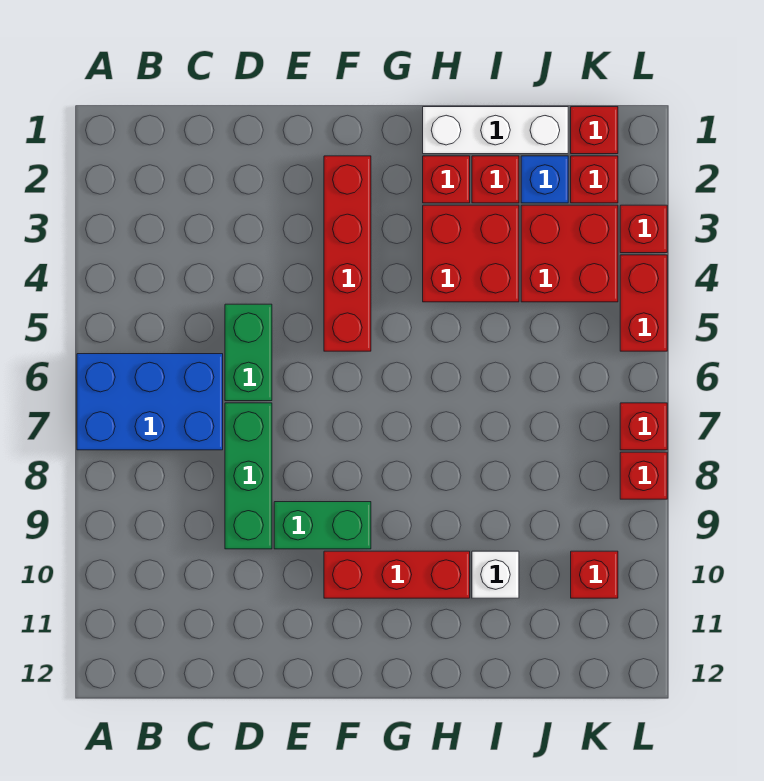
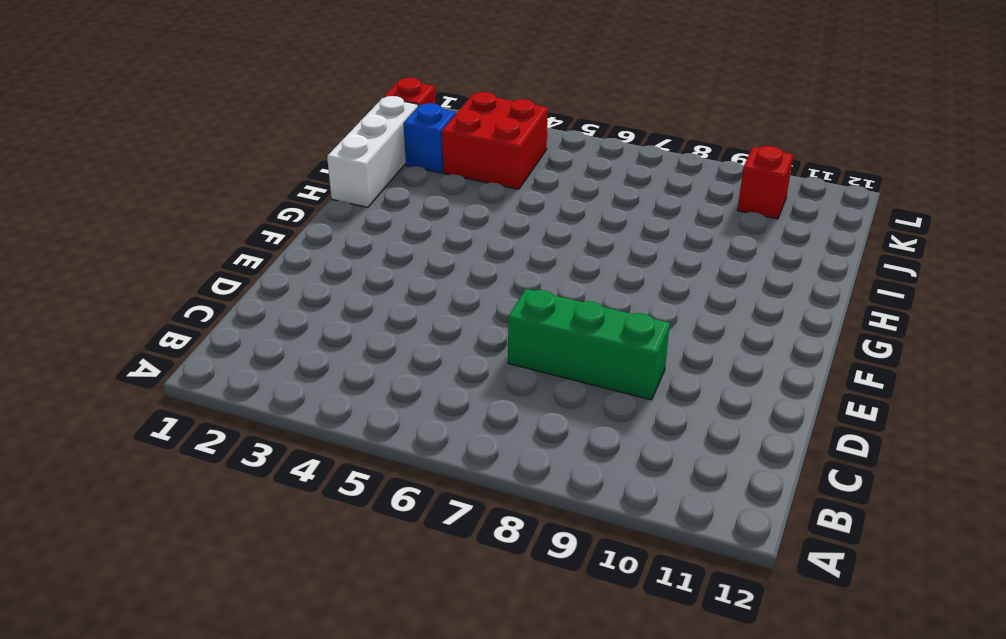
none -> blue 2x3 brick [77,354,223,450]
none -> green 1x2 brick [225,304,272,401]
none -> green 1x2 brick [274,502,371,549]

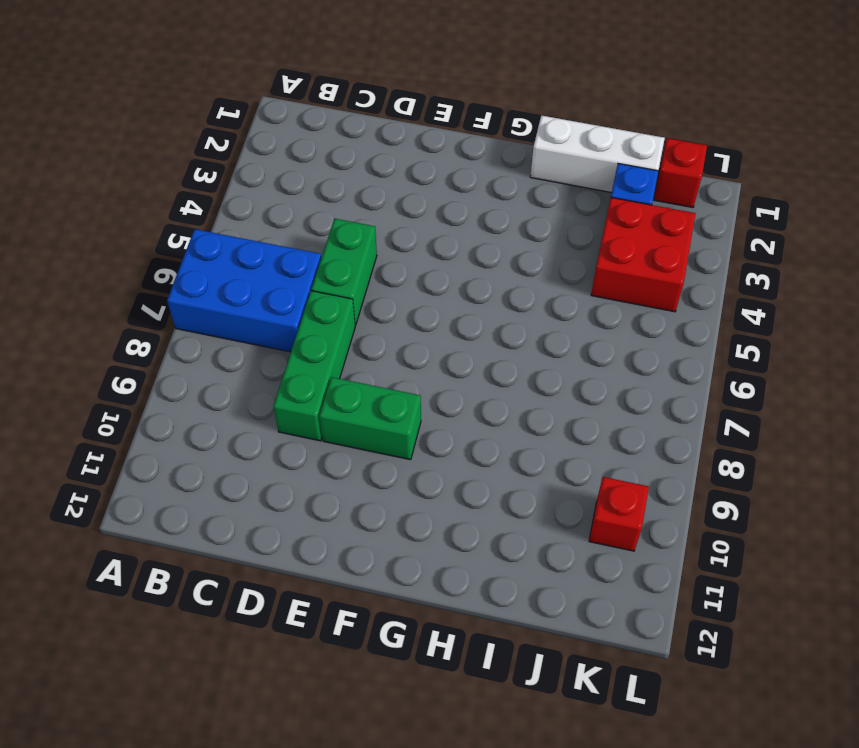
none -> red 1x4 brick [324,156,371,351]
none -> red 1x3 brick [324,551,470,598]
none -> red 1x1 brick [423,156,470,203]

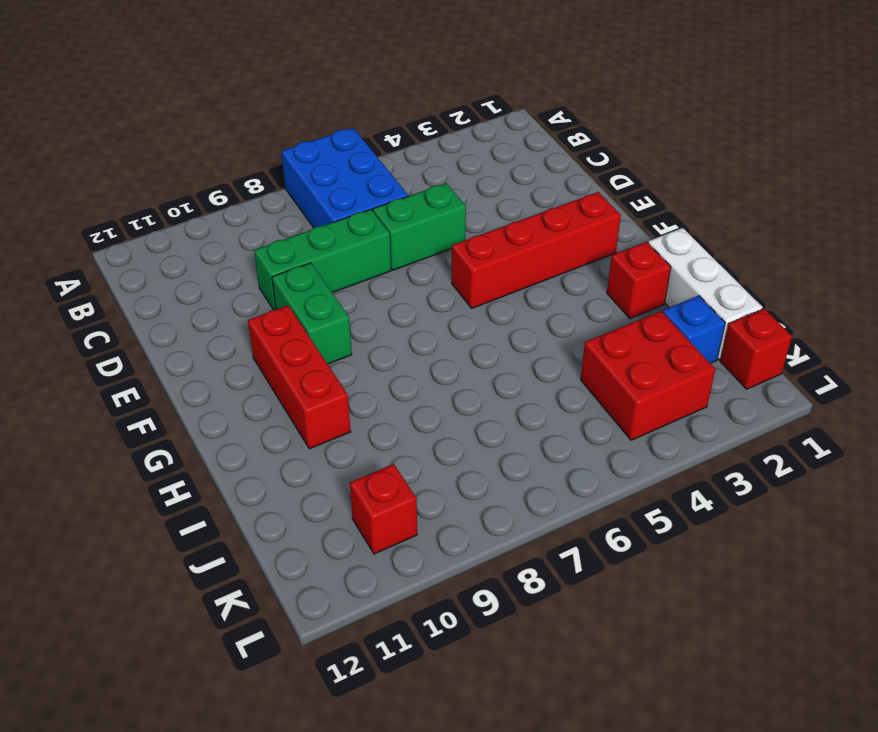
none -> red 2x2 brick [423,205,519,302]
none -> red 1x1 brick [472,156,519,203]
none -> white 1x1 brick [472,551,519,598]

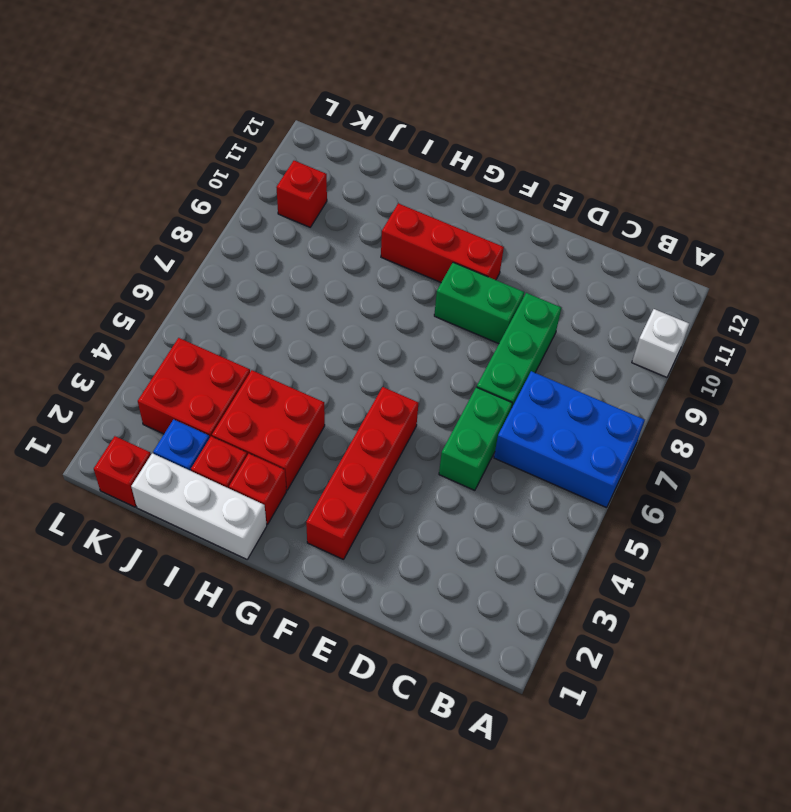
white 1x1 brick [632,309,689,377] -> white 1x1 brick moved to [472,551,519,598]
none -> red 1x1 brick [571,156,618,203]
none -> red 1x1 brick [620,205,667,253]
none -> red 1x2 brick [620,255,667,351]

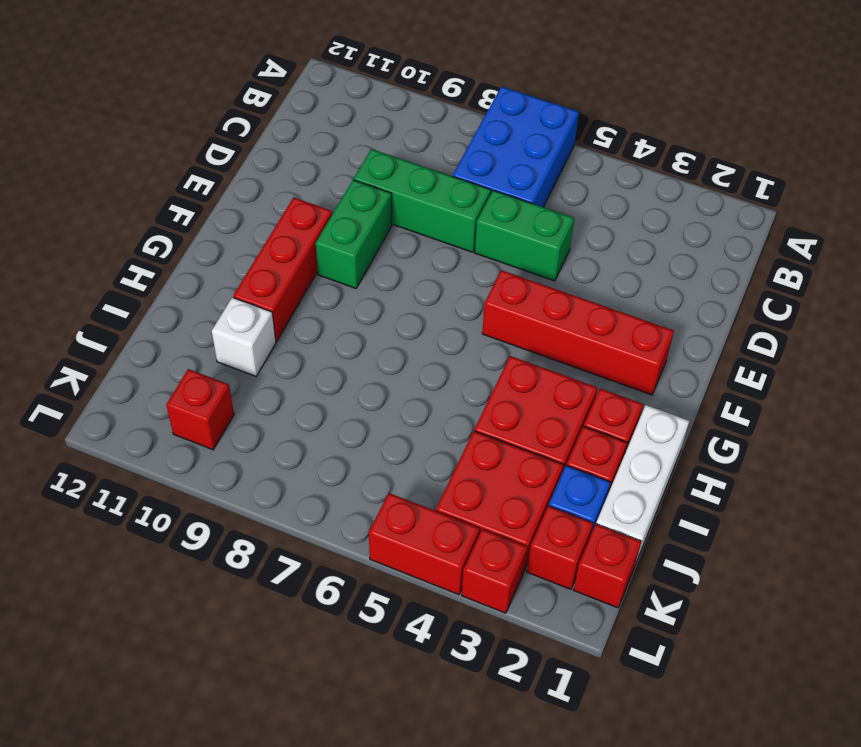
none -> red 1x1 brick [620,403,667,450]
none -> red 1x1 brick [620,452,667,499]

